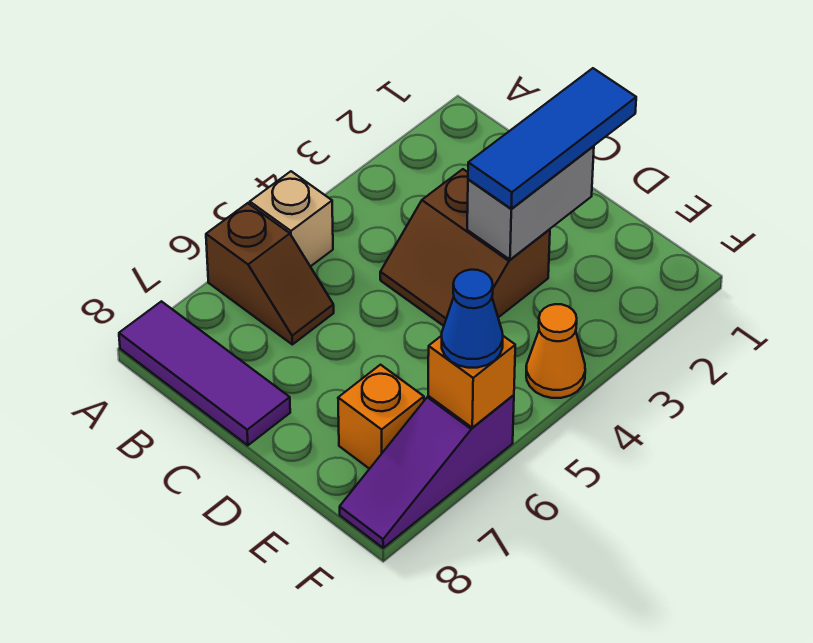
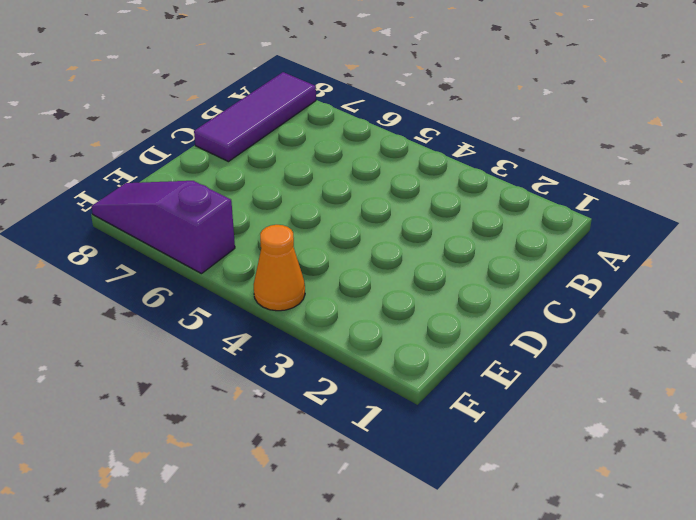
none -> tan 1x1 brick [250,171,333,267]
none -> brown 1x2 slope [206,203,334,344]

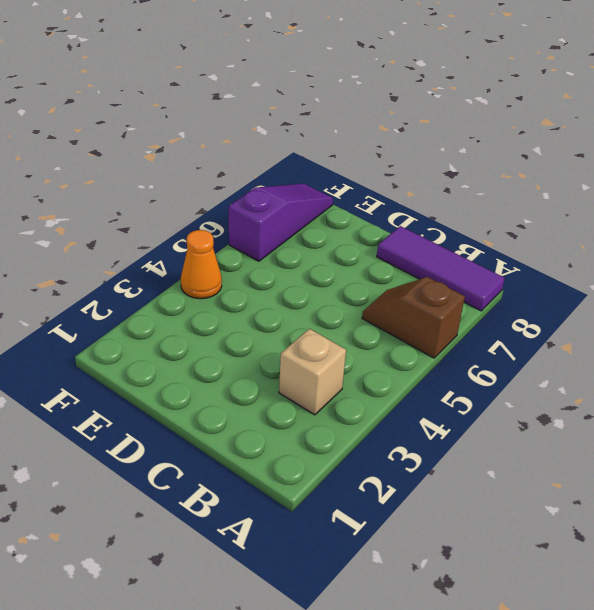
tan 1x1 brick [279,329,346,415] -> tan 1x1 brick moved to [250,171,333,267]
none -> brown 2x2 slope [380,169,550,326]
none -> orange 1x1 brick [338,365,424,469]

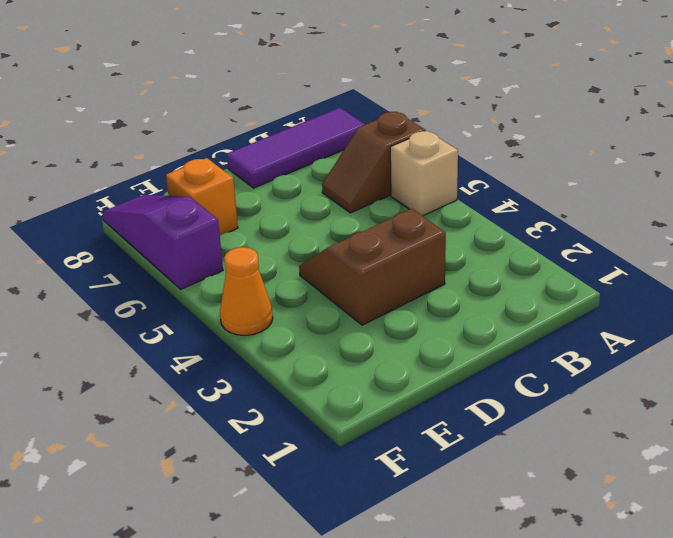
none -> grey 1x2 brick [467,146,594,260]
none -> orange 1x1 brick [428,336,515,428]

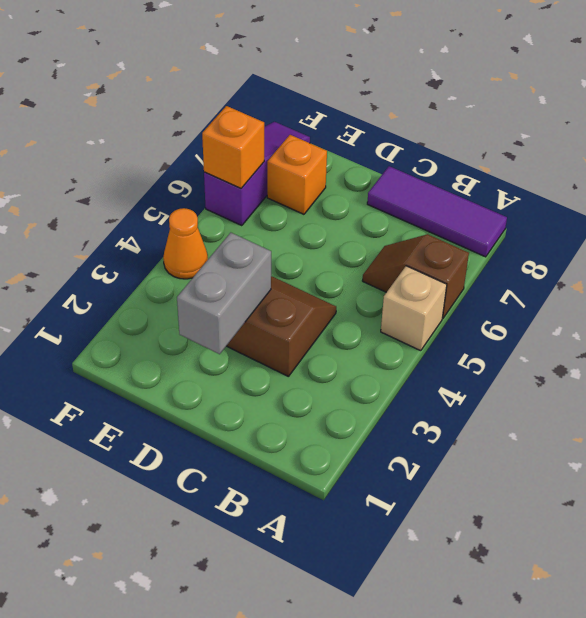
none -> blue 1x3 tile [468,68,636,209]
none -> blue 1x1 cone [441,270,503,368]

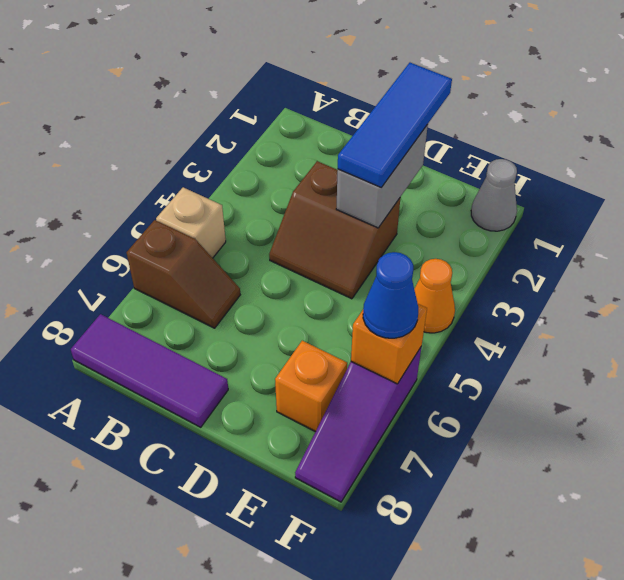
grey 1x1 cone [471,159,517,231] -> none

